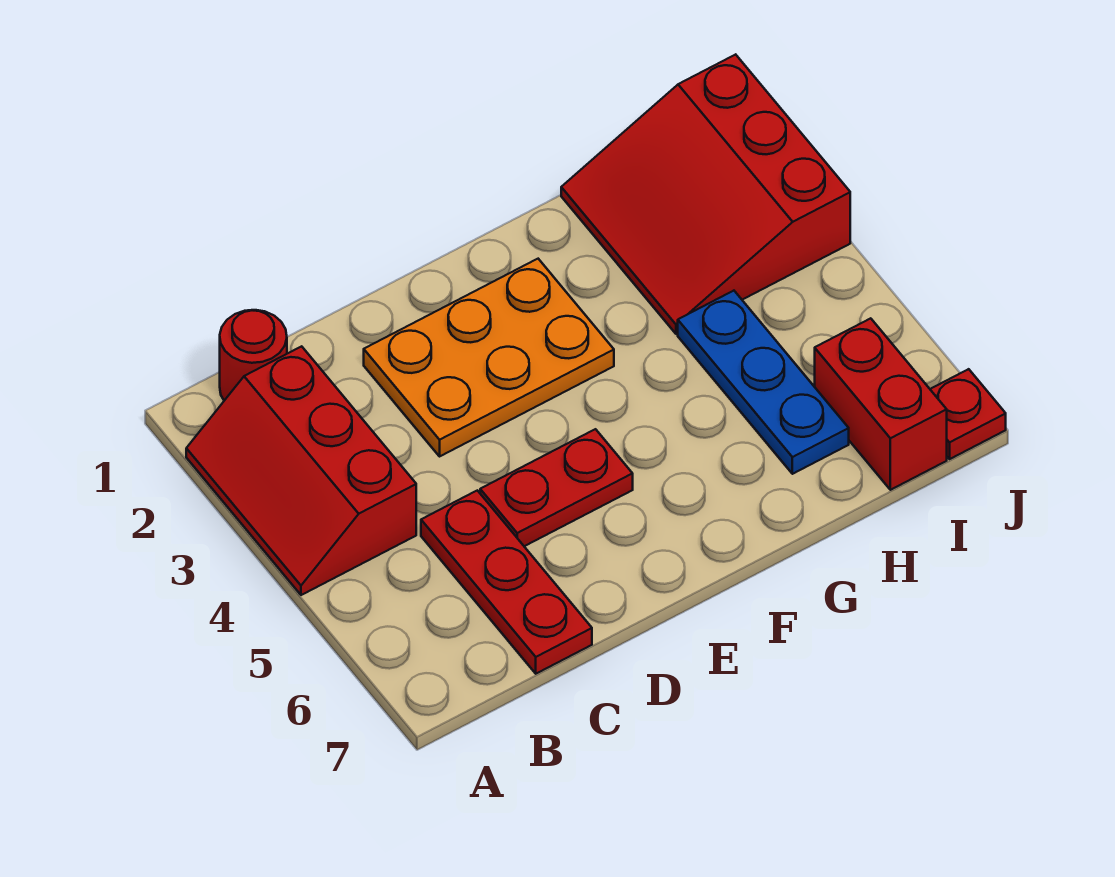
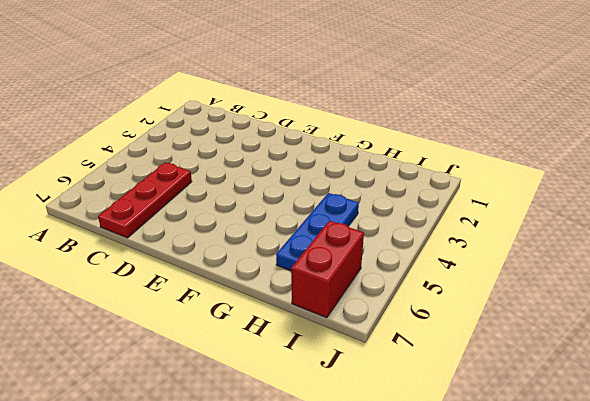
none -> red 2x3 slope [186,346,416,595]
none -> red 1x1 round brick [220,310,287,401]

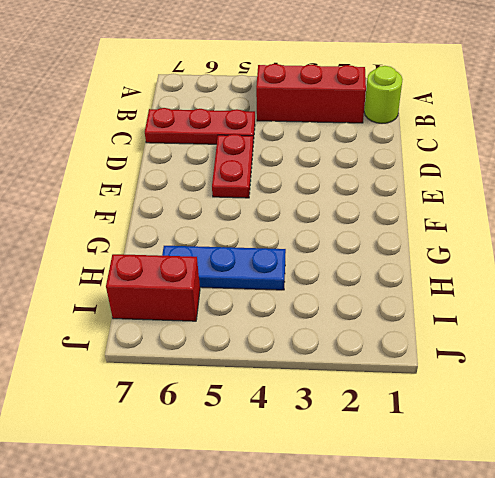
lime 1x1 round brick [364,66,403,124] -> red 1x1 round brick [220,310,287,401]
none -> orange 2x3 plate [364,259,614,456]
none -> red 3x3 slope [561,54,850,334]

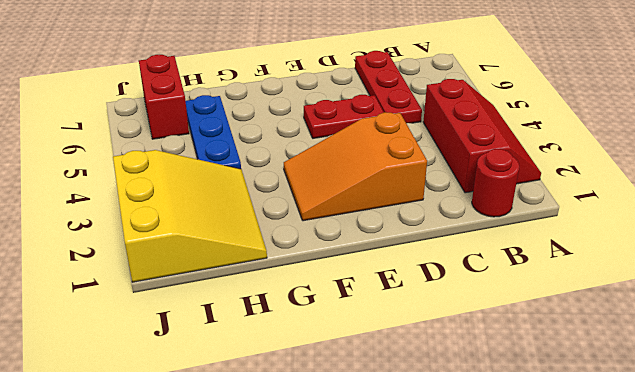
orange 2x3 slope [284,112,427,221] -> orange 2x3 plate [364,259,614,456]
yellow 3x3 slope [113,150,267,282] -> red 3x3 slope [561,54,850,334]
none -> red 1x1 plate [930,369,1006,459]

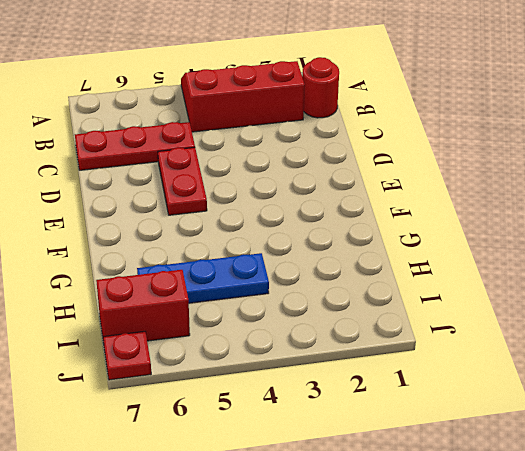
none -> orange 2x3 plate [364,259,614,456]
none -> red 3x3 slope [561,54,850,334]

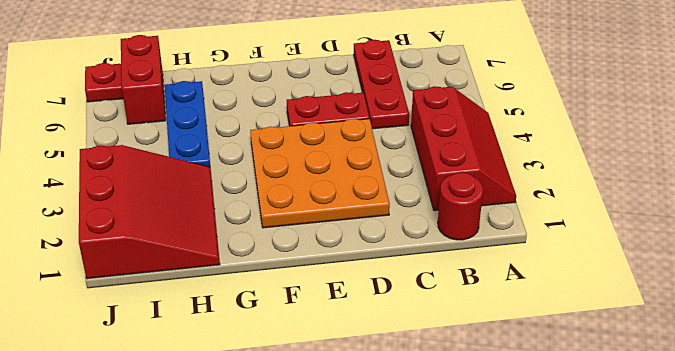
orange 3x3 plate [250,119,390,228] -> orange 2x3 plate [364,259,614,456]

